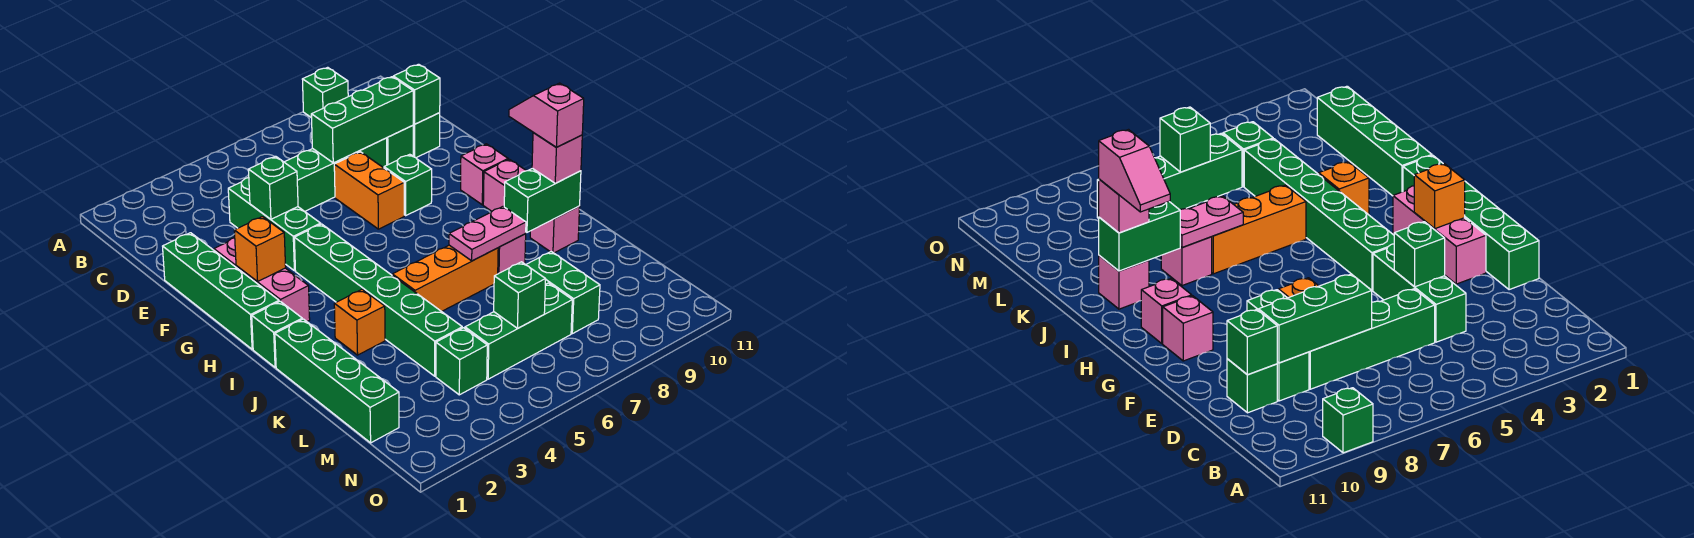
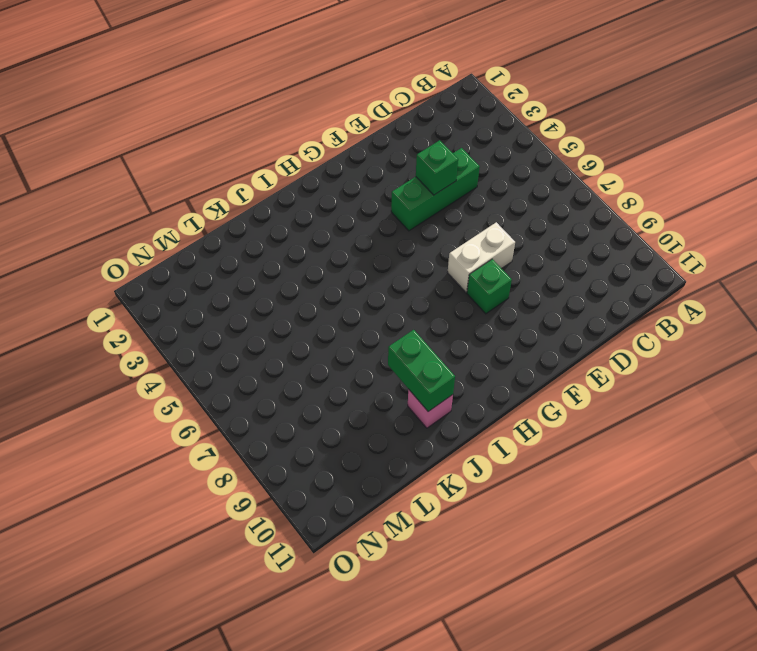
white 1x2 brick [448,222,515,292] -> orange 1x2 brick [334,152,404,229]
none -> green 1x1 brick [302,67,348,118]
none -> green 1x4 brick [285,138,387,211]
none -> green 1x1 brick [387,126,413,165]
none -> green 1x1 brick [413,113,440,158]

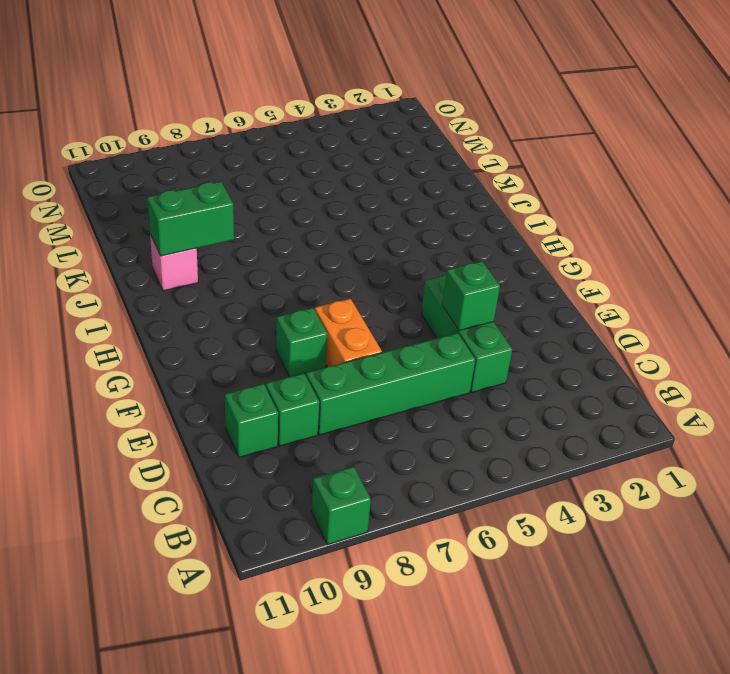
none -> green 1x4 brick [163,233,279,349]
none -> pink 1x3 brick [214,238,310,321]
none -> green 1x6 brick [294,224,462,376]
none -> pink 1x1 brick [461,144,508,205]

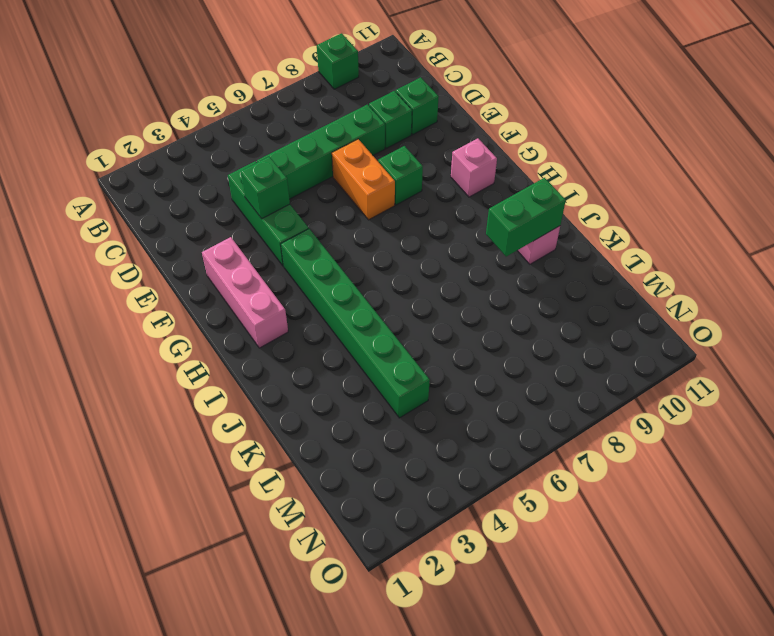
none -> green 1x4 brick [163,233,279,349]
none -> pink 1x1 brick [483,159,526,211]
none -> green 1x1 brick [252,301,302,367]
none -> green 1x4 brick [275,319,399,443]

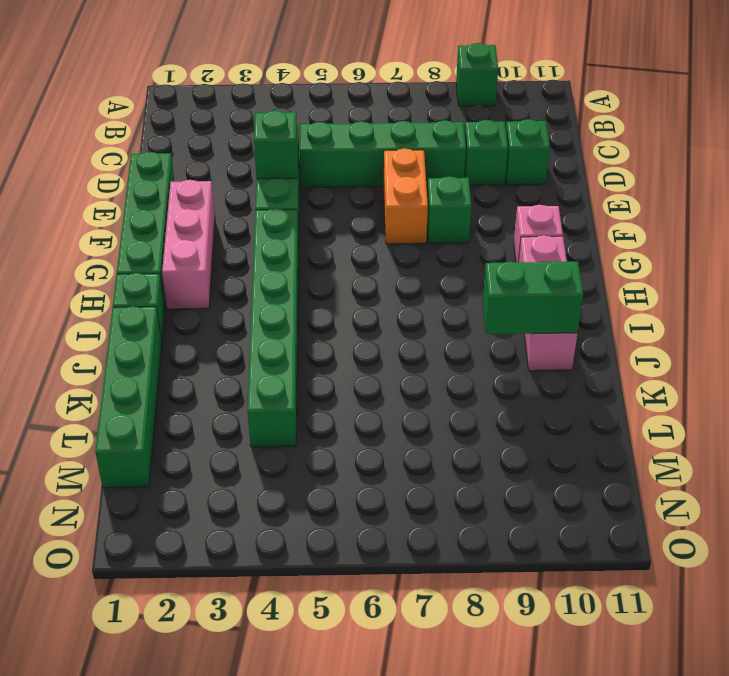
none -> orange 1x1 brick [334,289,385,355]
none -> orange 1x3 brick [392,245,498,311]
none -> pink 1x1 brick [498,234,526,274]
none -> green 1x2 brick [526,252,600,334]

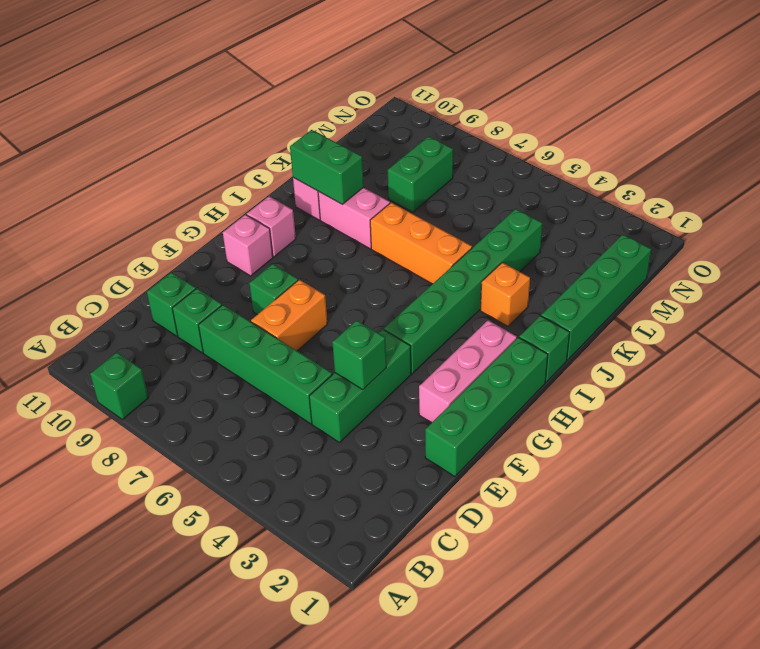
pink 1x2 brick [318,187,390,249] -> pink 1x1 brick [498,234,526,274]
none -> green 1x1 brick [436,328,487,395]
none -> green 1x3 brick [465,283,572,379]
none -> green 1x3 brick [311,77,413,163]
none -> green 1x1 brick [393,64,440,124]

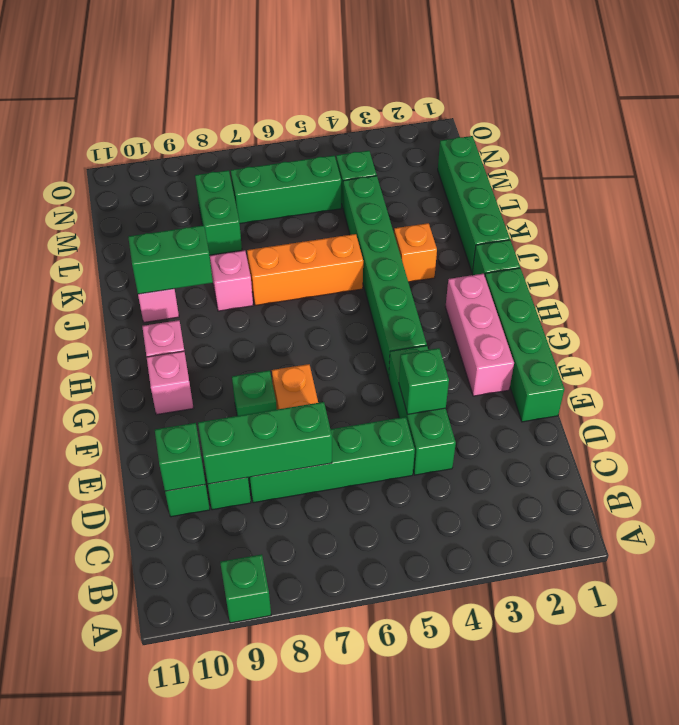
none -> orange 1x1 brick [234,217,286,282]
none -> pink 1x2 plate [449,207,526,261]
none -> green 1x1 brick [494,262,546,328]
none -> pink 1x1 brick [532,133,582,183]

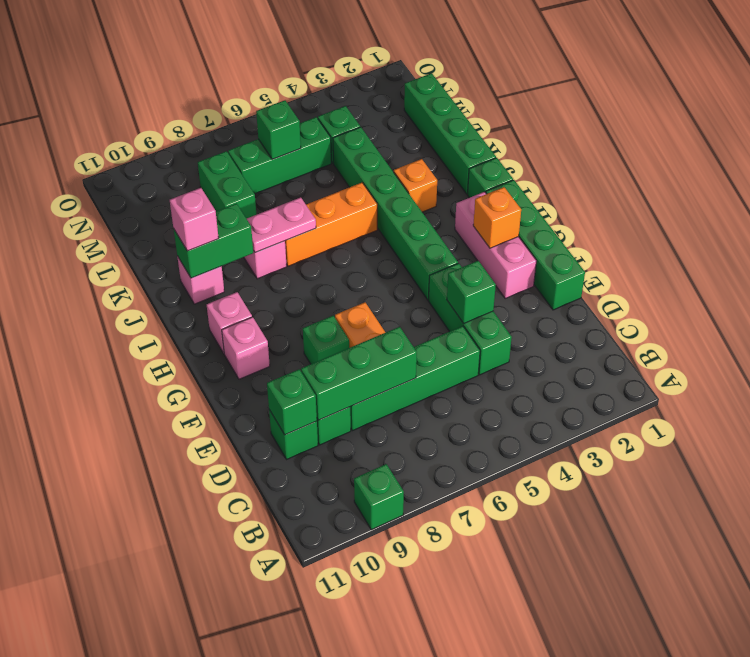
none -> pink 1x2 slope [509,83,584,147]

